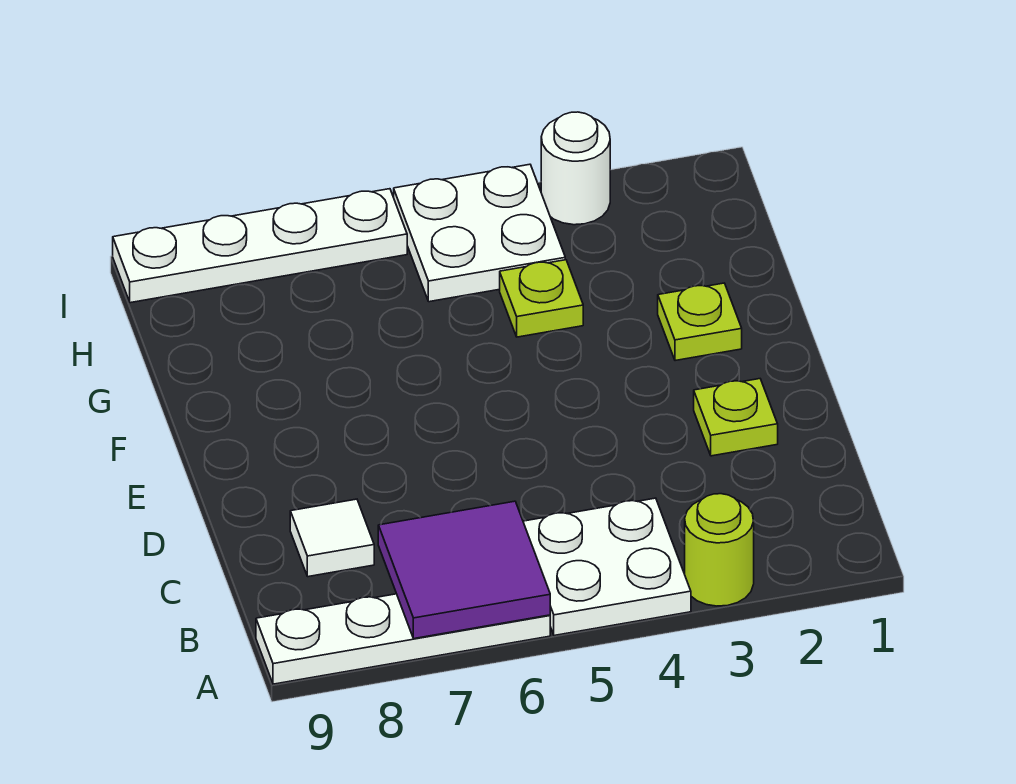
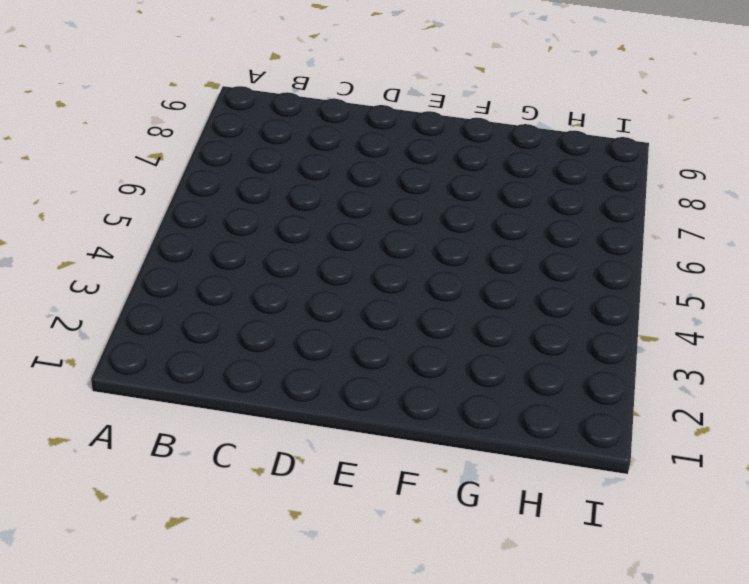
none -> lime 1x1 round brick [685,494,754,606]
none -> white 2x2 plate [523,498,691,636]

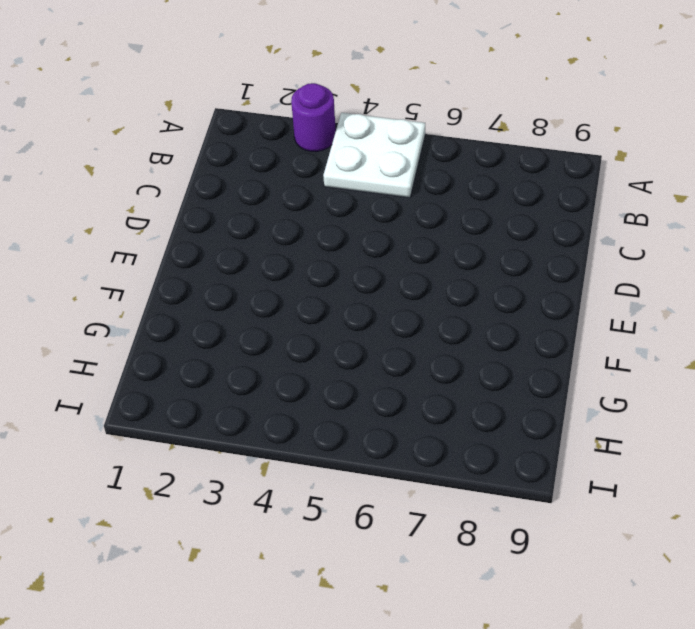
purple 1x1 round brick [291,83,336,152] -> lime 1x1 round brick [685,494,754,606]
none -> white 1x4 plate [256,594,550,684]
none -> white 1x1 tile [290,499,374,577]

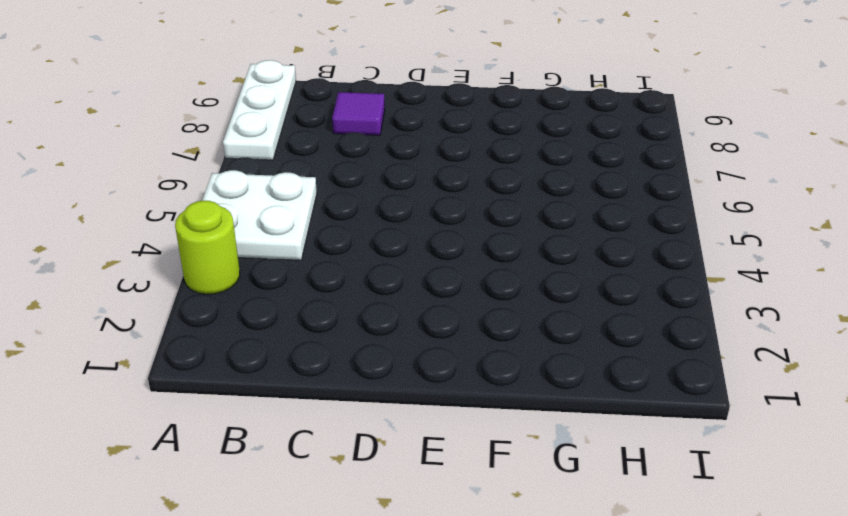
white 1x3 plate [223,60,296,160] -> white 1x4 plate [256,594,550,684]
purple 1x1 tile [332,92,385,135] -> white 1x1 tile [290,499,374,577]
none -> lime 1x1 plate [694,379,778,456]
none -> lime 1x1 plate [658,283,742,361]

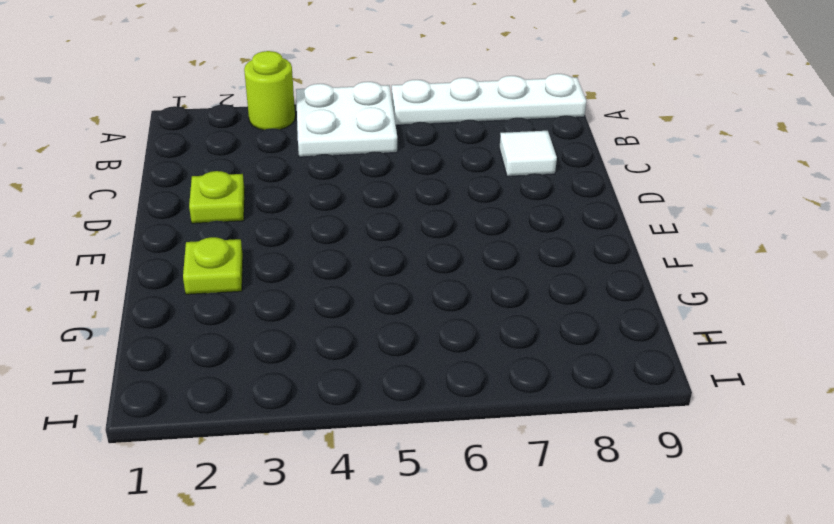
none -> lime 1x1 plate [500,260,583,337]
none -> white 2x2 plate [394,164,565,302]

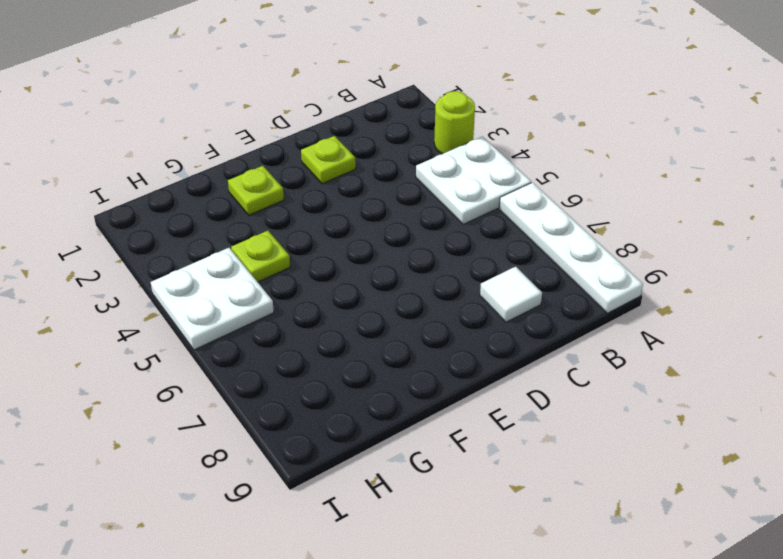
none -> white 1x1 round brick [541,112,610,225]
none -> white 1x4 plate [113,189,407,303]

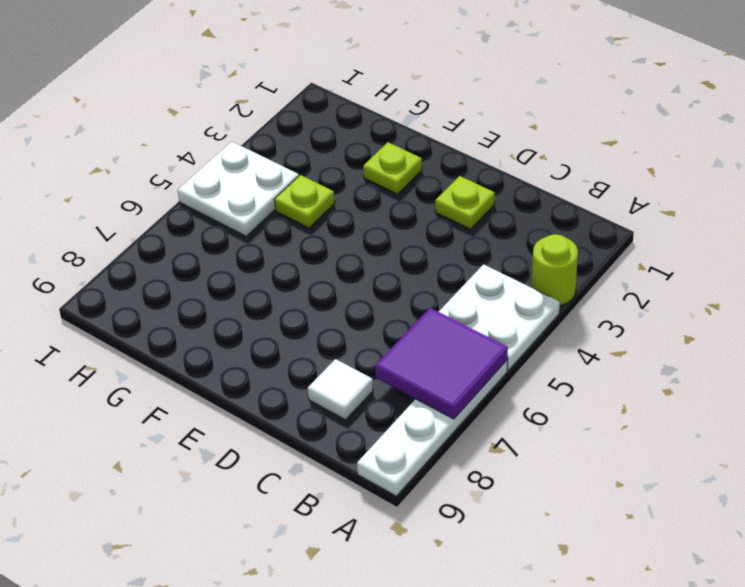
none -> white 1x1 round brick [541,112,610,225]
none -> white 1x4 plate [113,189,407,303]

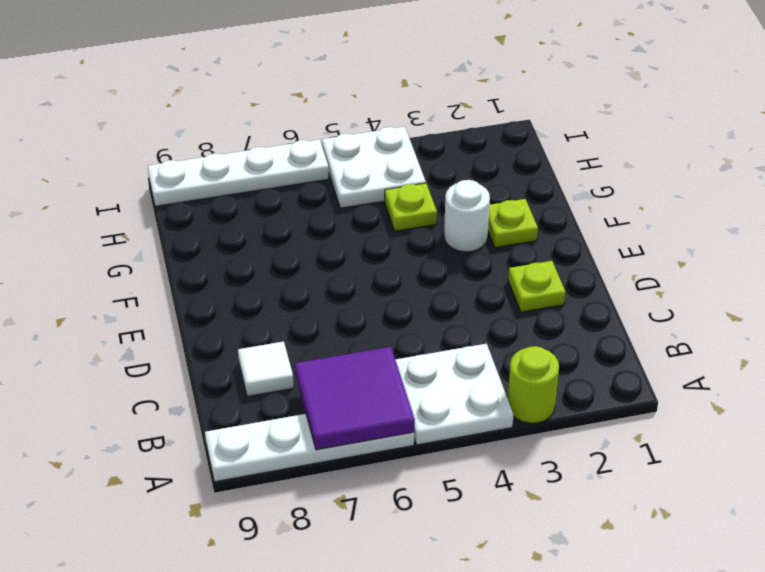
white 1x1 round brick [444,180,490,252] -> white 1x1 round brick moved to [541,112,610,225]

